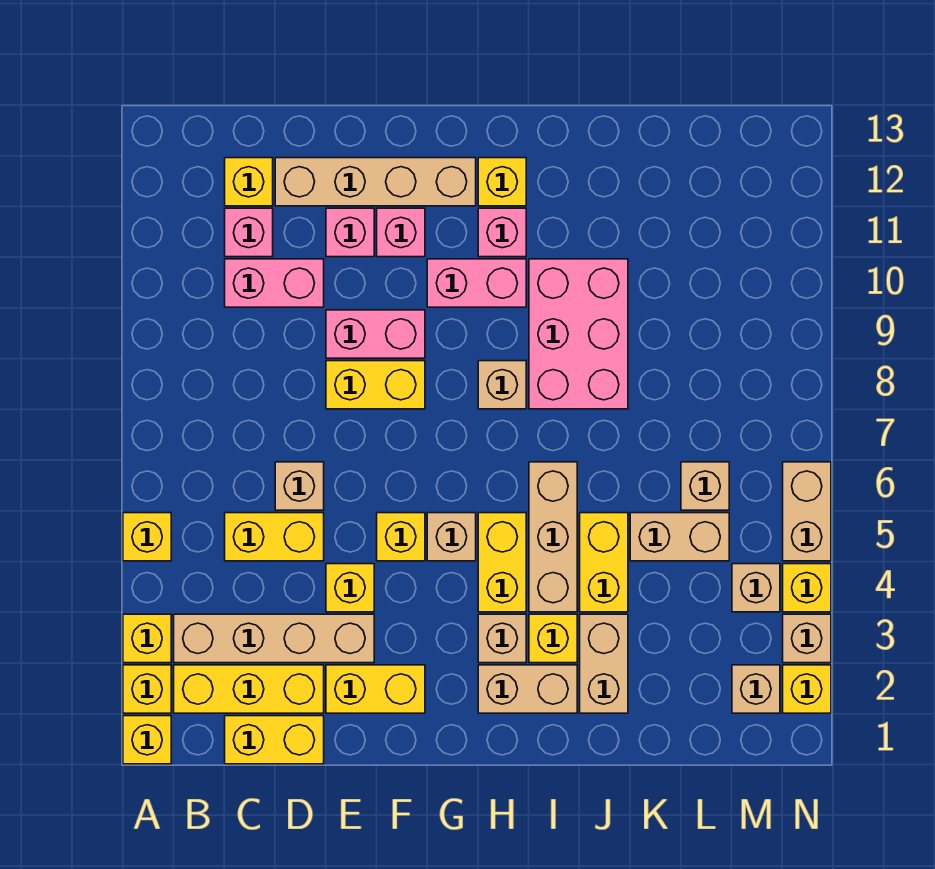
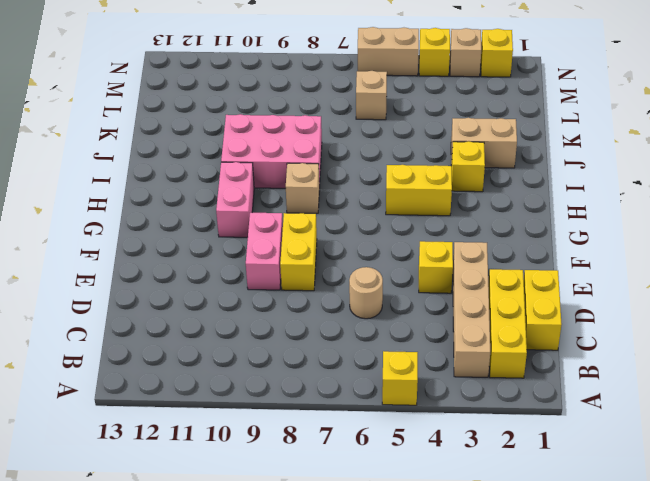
tan 1x1 round brick [349,267,383,319] -> tan 1x1 brick [275,462,324,510]
none -> yellow 1x1 brick [123,716,171,764]
none -> yellow 1x1 brick [123,665,171,713]
none -> yellow 1x1 brick [123,614,171,663]
none -> yellow 1x2 brick [225,513,324,561]

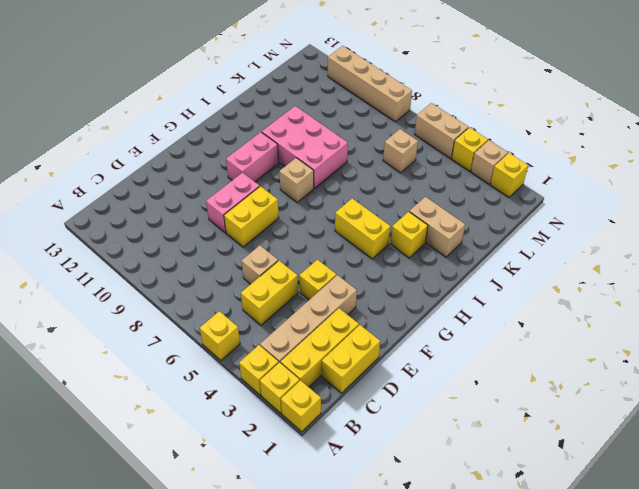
tan 1x4 brick [328,46,412,122] -> tan 1x4 brick turned to [275,158,476,206]
none -> pink 1x2 brick [225,259,324,307]
none -> pink 1x1 brick [225,208,273,257]
none -> yellow 1x1 brick [225,158,273,206]
none -> yellow 1x2 brick [326,665,425,713]

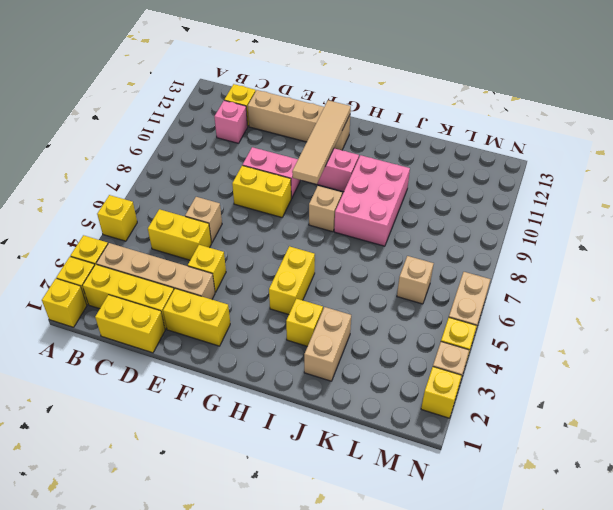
tan 1x4 tile [292,100,351,184] -> none
none -> pink 1x2 brick [225,259,324,307]
none -> pink 1x1 brick [326,208,374,257]
none -> yellow 1x1 brick [377,513,425,561]
none -> pink 1x1 brick [377,208,425,257]

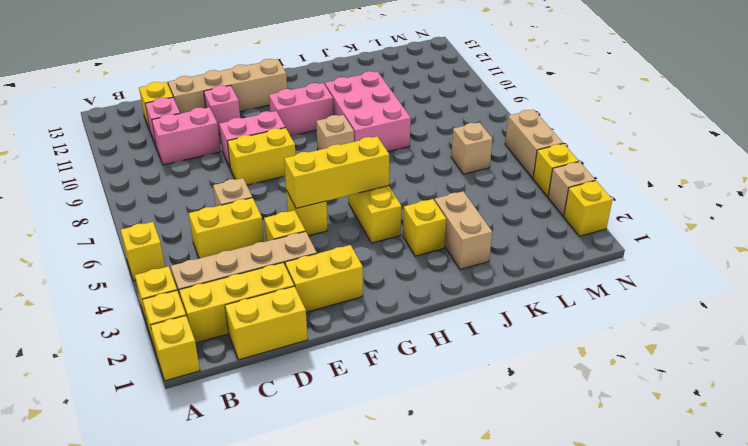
yellow 1x3 brick [284,136,389,208] -> none
none -> pink 1x1 brick [377,208,425,257]
none -> tan 1x1 brick [427,513,476,561]
none -> tan 1x2 brick [478,665,577,713]
none -> tan 1x1 brick [478,614,526,663]

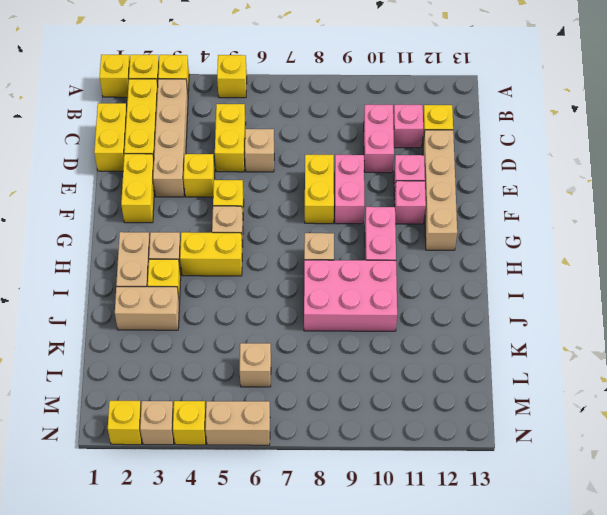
none -> pink 1x1 brick [478,208,526,257]
none -> yellow 1x1 brick [478,158,526,206]
none -> tan 1x3 brick [529,462,577,612]
none -> yellow 1x2 brick [580,513,628,612]

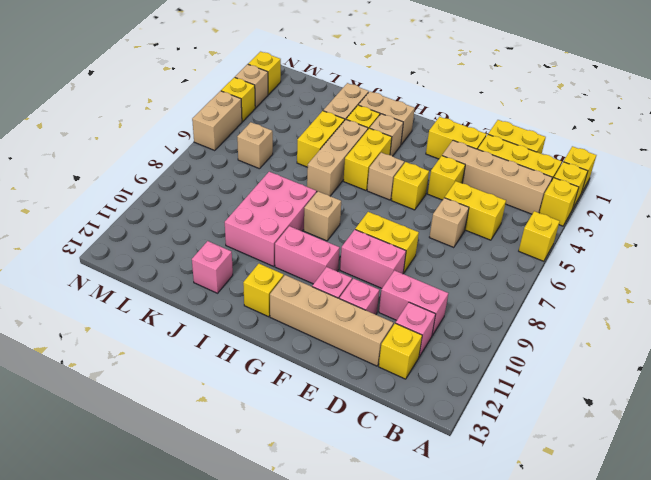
pink 1x1 brick [192,241,233,293] -> pink 1x1 brick moved to [478,208,526,257]
none -> tan 1x2 brick [630,513,729,561]
none -> tan 1x1 brick [732,665,780,713]
none -> tan 1x1 brick [732,564,780,612]

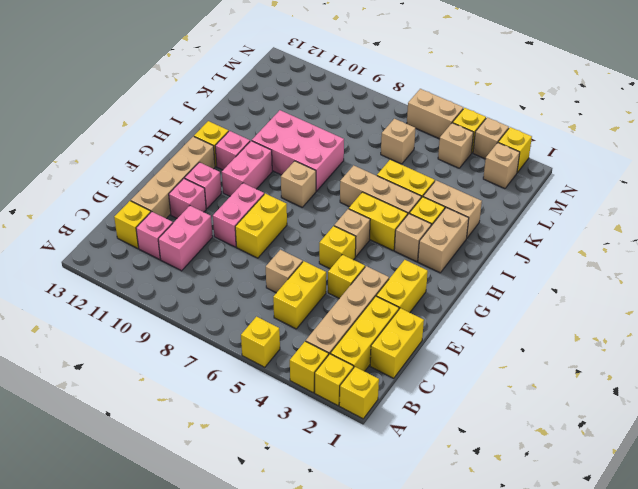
none -> tan 1x2 brick [630,513,729,561]

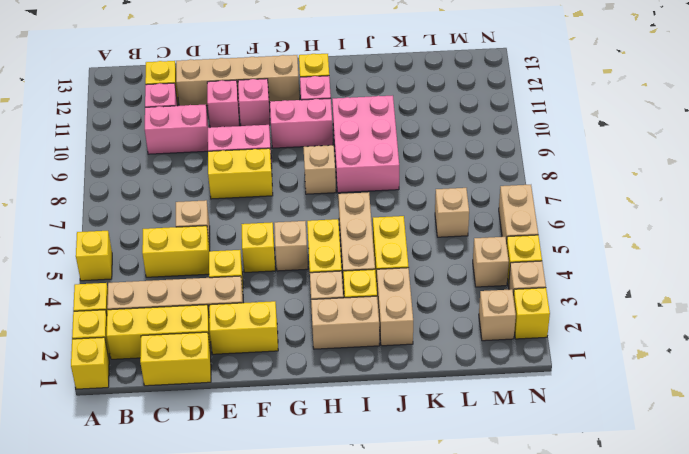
none -> tan 1x2 brick [630,513,729,561]

